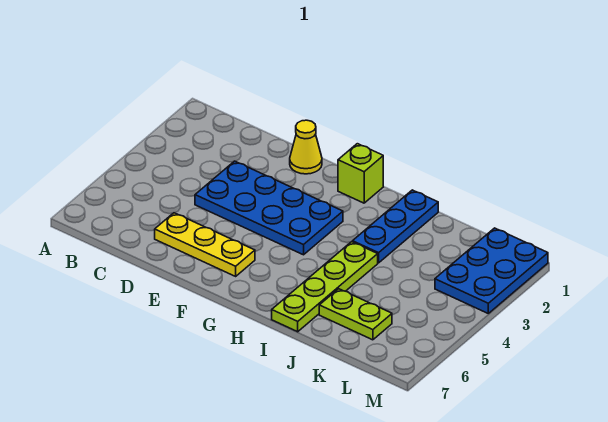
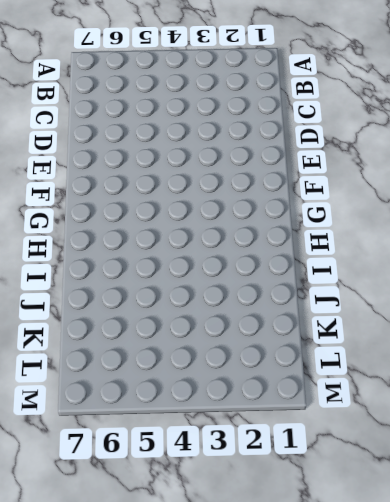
none -> blue 2x4 plate [195,161,343,255]
none -> yellow 1x3 plate [155,213,255,276]

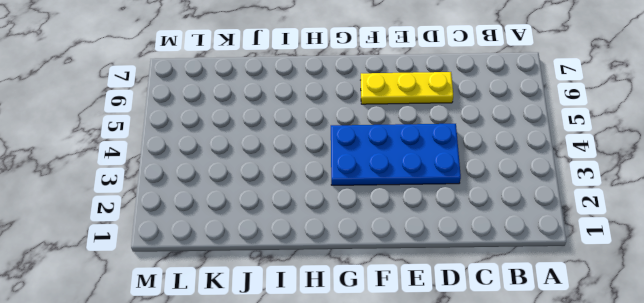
none -> yellow 1x1 cone [290,120,322,174]
none -> lime 1x1 brick [338,144,383,203]

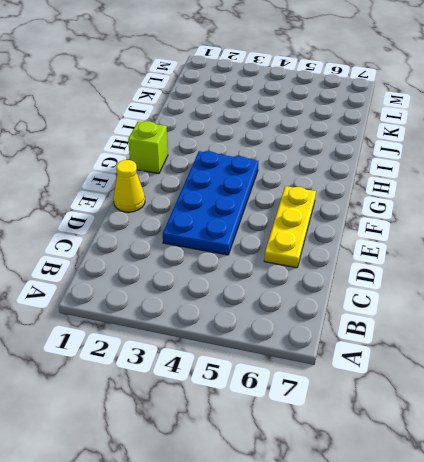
none -> blue 1x3 plate [353,190,438,263]
none -> lime 1x4 plate [272,242,378,332]

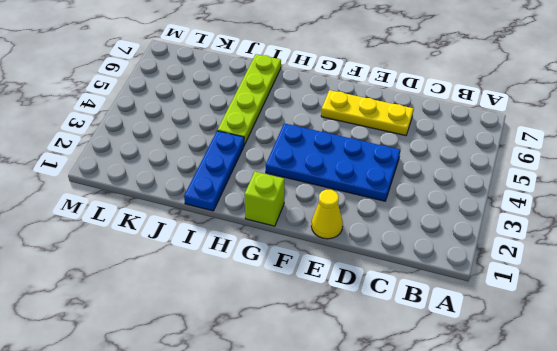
none -> lime 1x2 plate [319,289,392,340]
none -> blue 2x3 plate [435,228,548,313]

